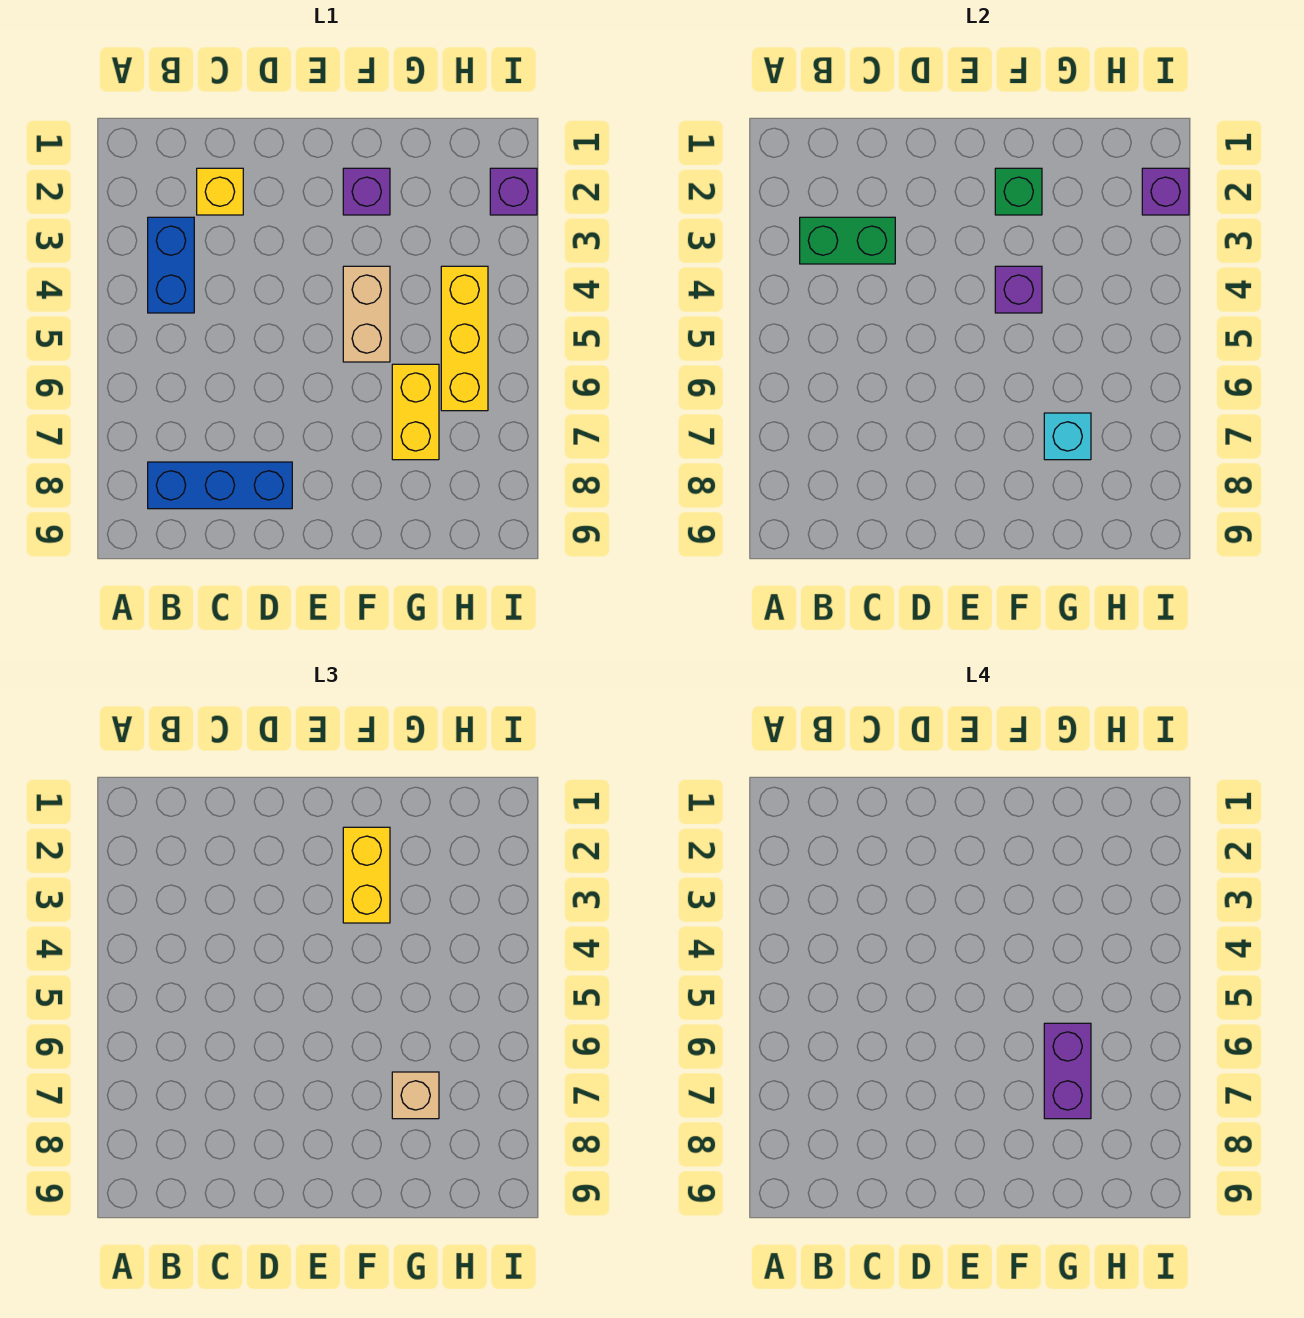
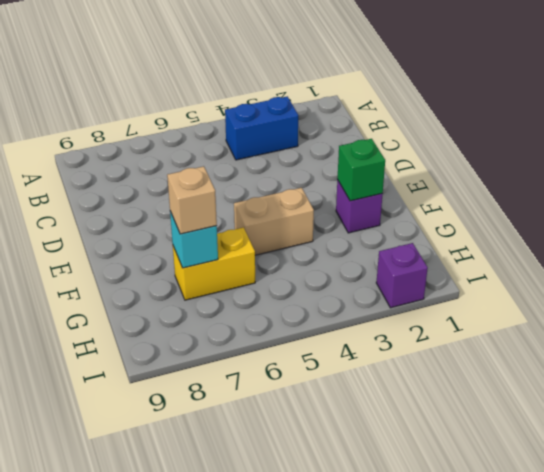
none -> blue 1x3 brick [148,462,292,509]
none -> yellow 1x1 brick [197,168,243,215]
none -> yellow 1x3 brick [441,266,488,411]

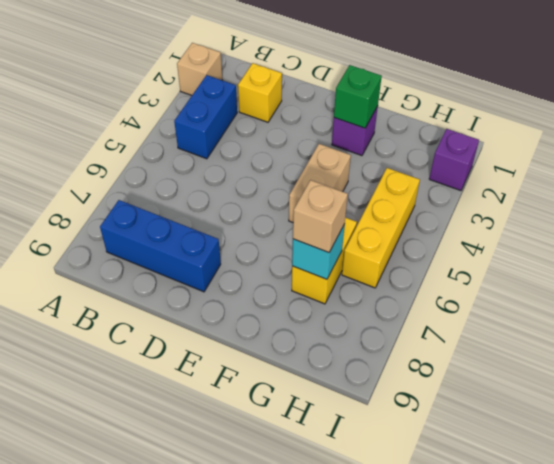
tan 1x1 brick [177,43,222,95] -> none
none -> green 1x2 brick [800,217,895,264]
none -> purple 1x1 brick [995,266,1042,313]
none -> purple 1x1 brick [1142,168,1189,215]

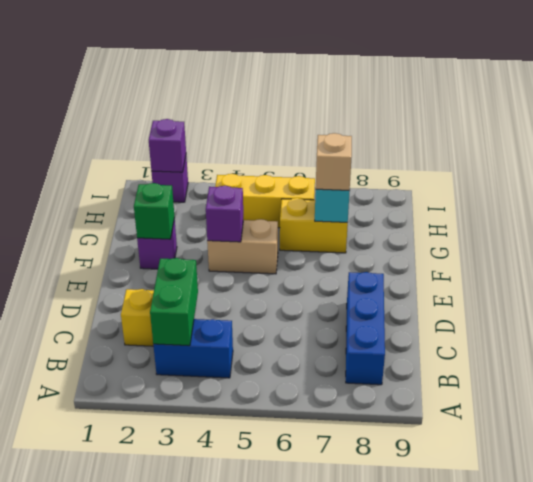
none -> yellow 1x2 brick [343,827,390,923]
none -> purple 1x2 brick [1044,1023,1091,1119]

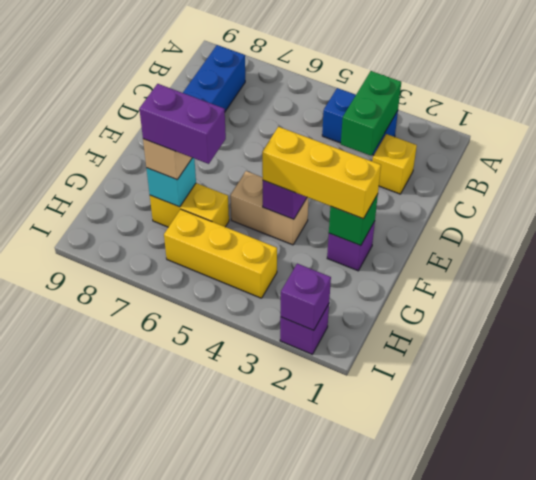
yellow 1x3 brick [262,127,381,219] -> yellow 1x2 brick [343,827,390,923]

